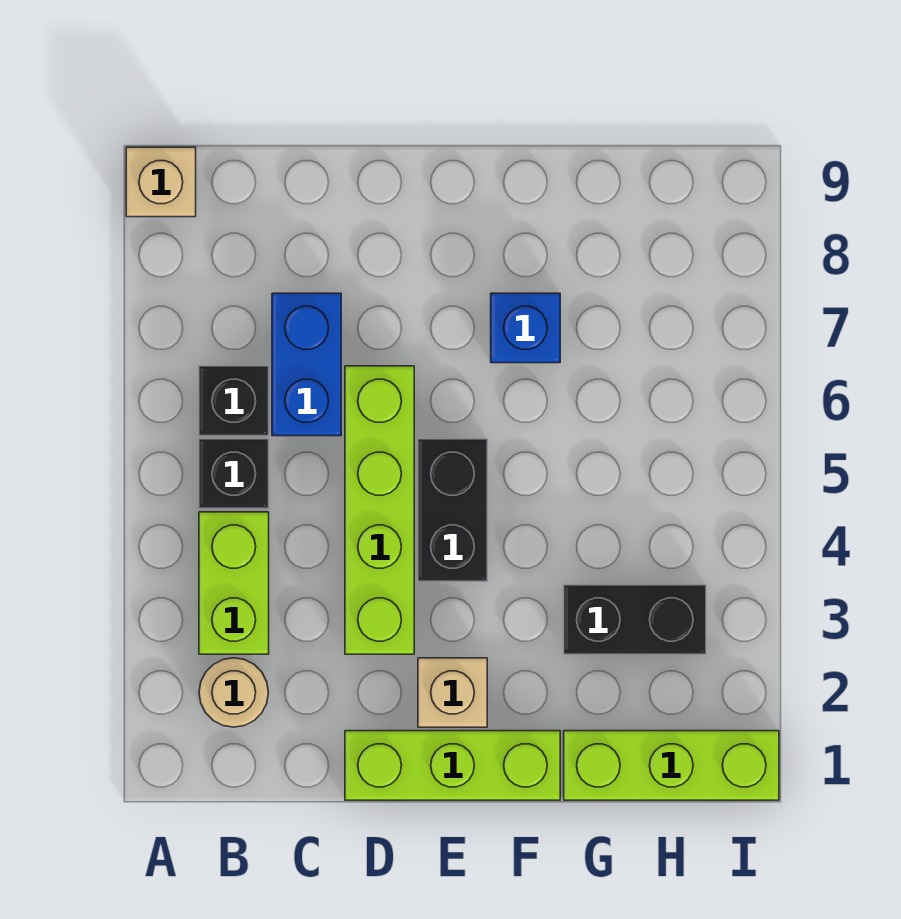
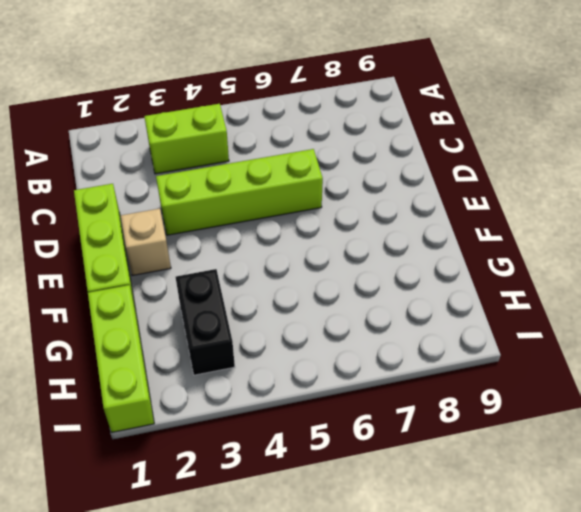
none -> tan 1x1 brick [126,147,196,217]
none -> tan 1x1 round brick [199,658,268,727]
none -> black 1x1 brick [199,439,269,508]

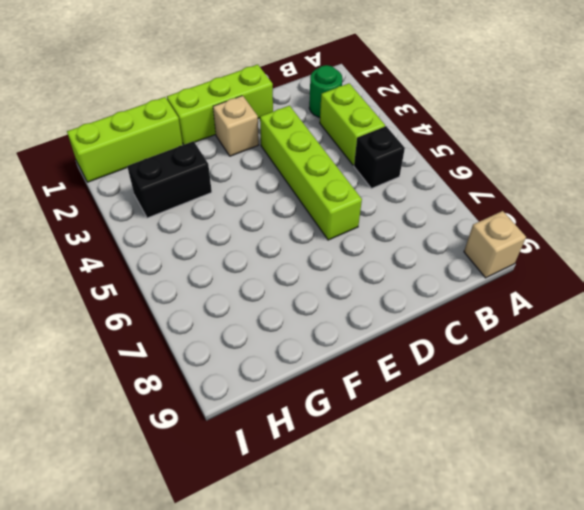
green 1x1 round brick [309,65,342,117] -> tan 1x1 round brick [199,658,268,727]
none -> black 1x1 brick [199,366,269,436]
none -> blue 1x2 brick [272,293,341,436]
none -> black 1x2 brick [418,439,487,581]

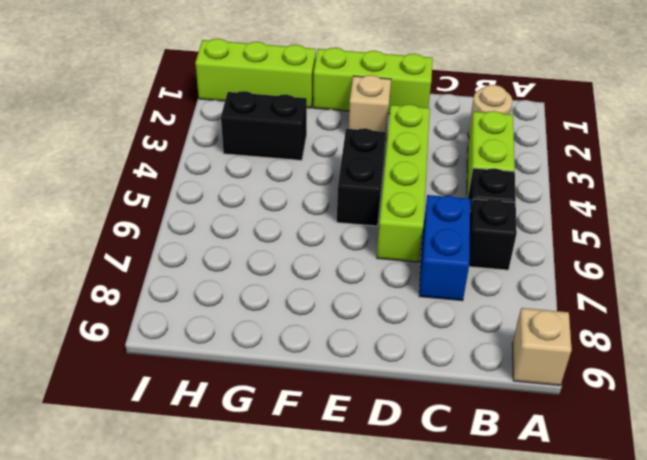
none -> blue 1x1 brick [491,293,560,363]

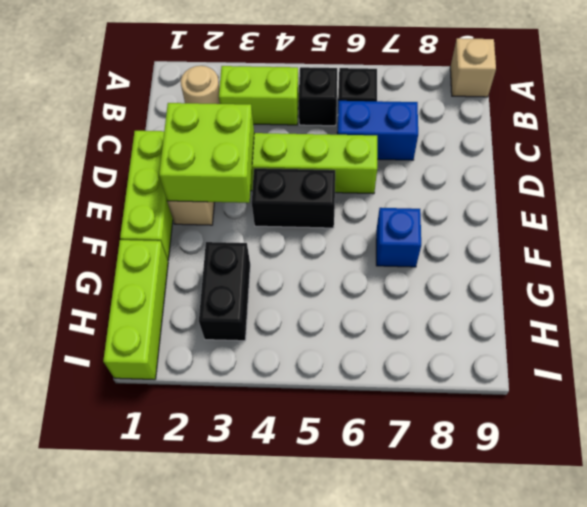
lime 2x2 brick [159,103,254,203] -> none

